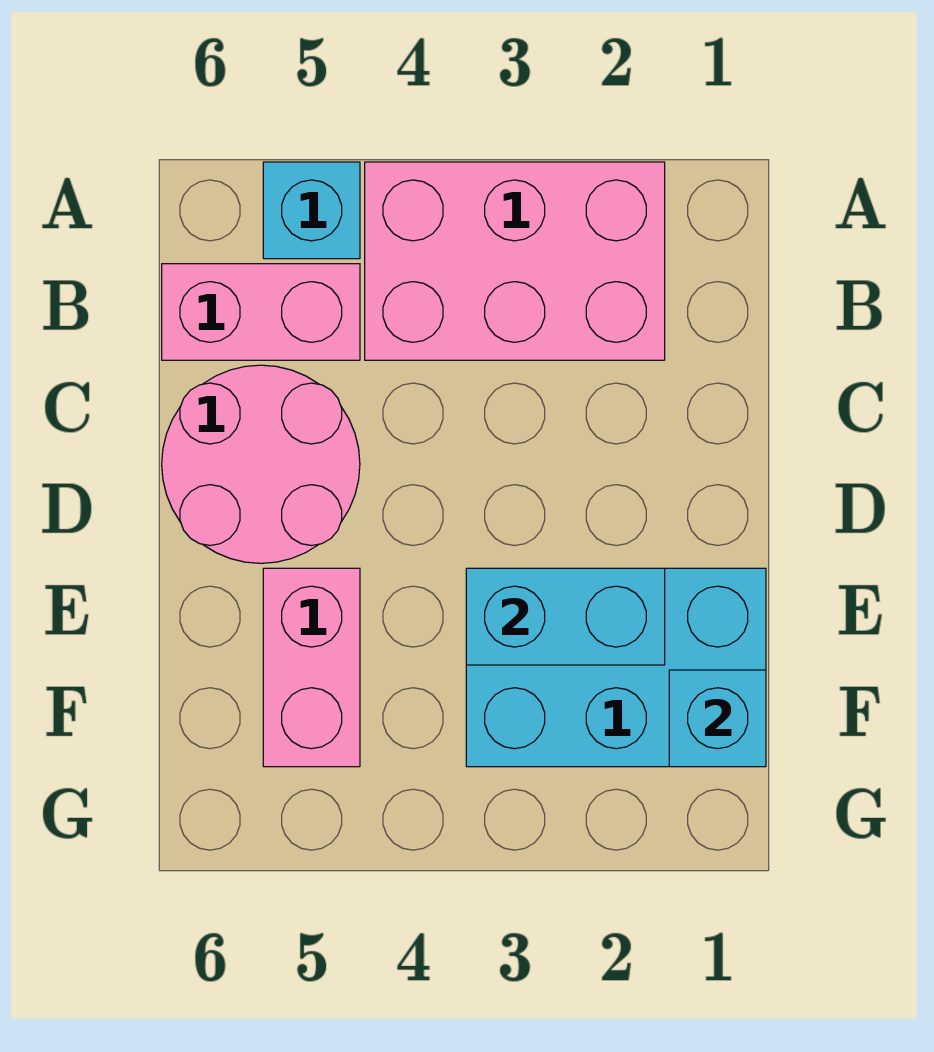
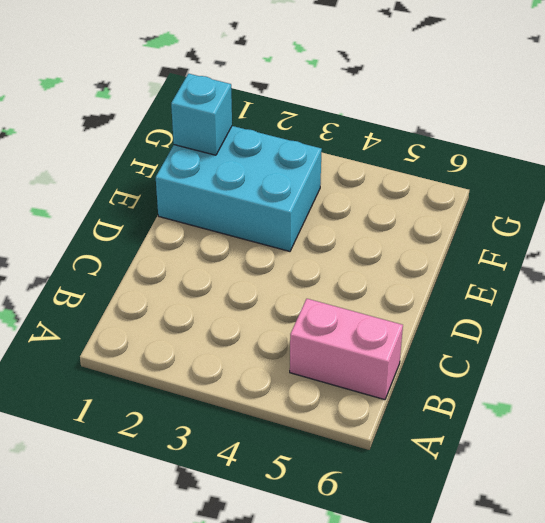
none -> pink 2x3 brick [365,162,665,360]
none -> cyan 1x1 brick [263,162,360,259]

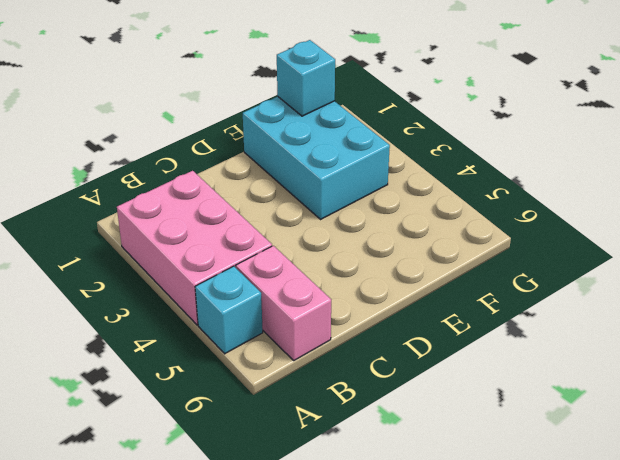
none -> pink 2x2 round brick [162,365,360,563]
none -> pink 1x2 brick [263,568,360,767]

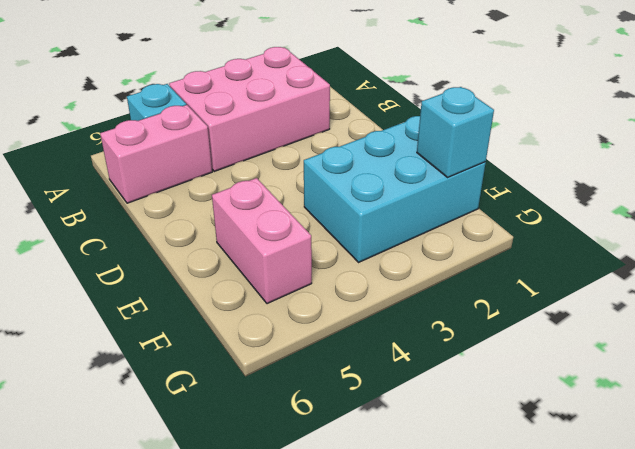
none -> pink 2x2 round brick [162,365,360,563]
none -> cyan 1x2 brick [466,568,665,665]

